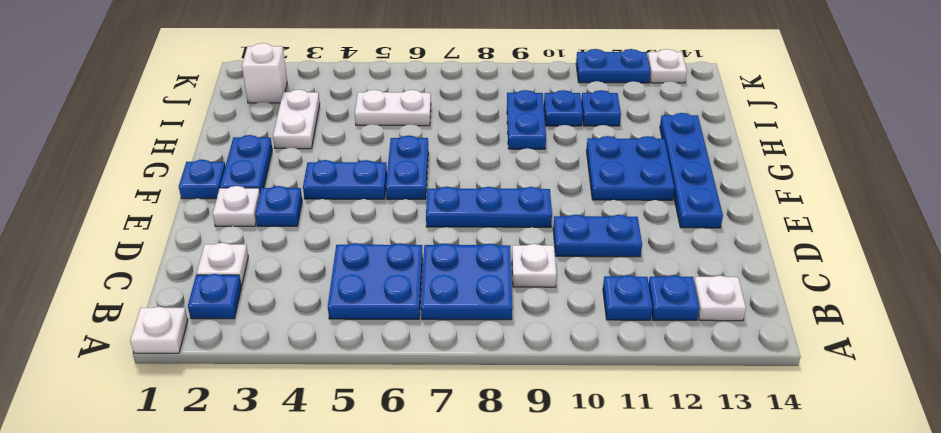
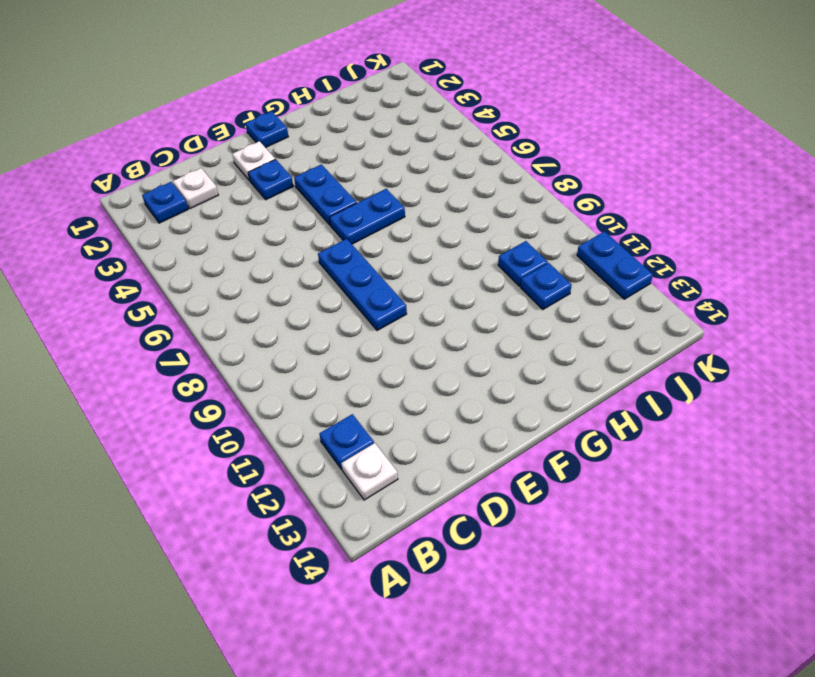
none -> white 1x1 plate [130,307,188,353]
none -> blue 2x2 plate [328,243,423,319]
none -> blue 2x2 plate [421,244,512,320]

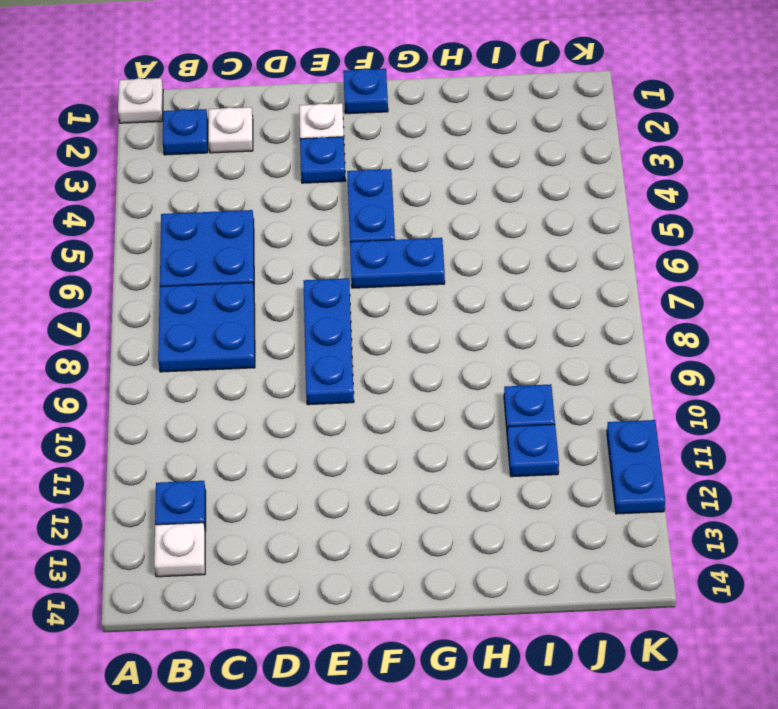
none -> blue 1x1 plate [603,275,652,320]
none -> white 1x1 plate [512,244,556,287]
none -> blue 1x2 plate [553,215,642,257]

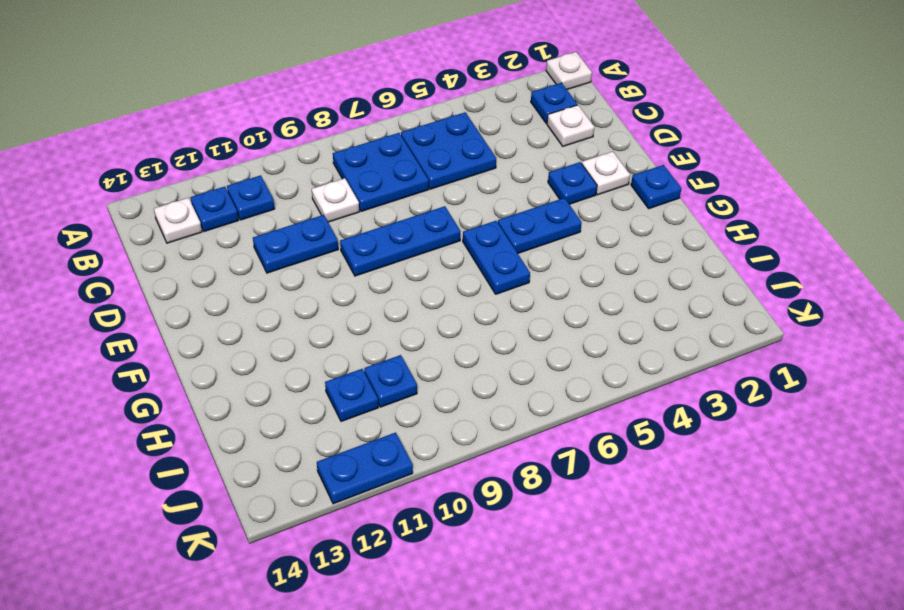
none -> blue 1x4 plate [660,113,723,228]
none -> blue 1x2 plate [220,135,272,191]
none -> blue 2x2 plate [586,136,675,200]

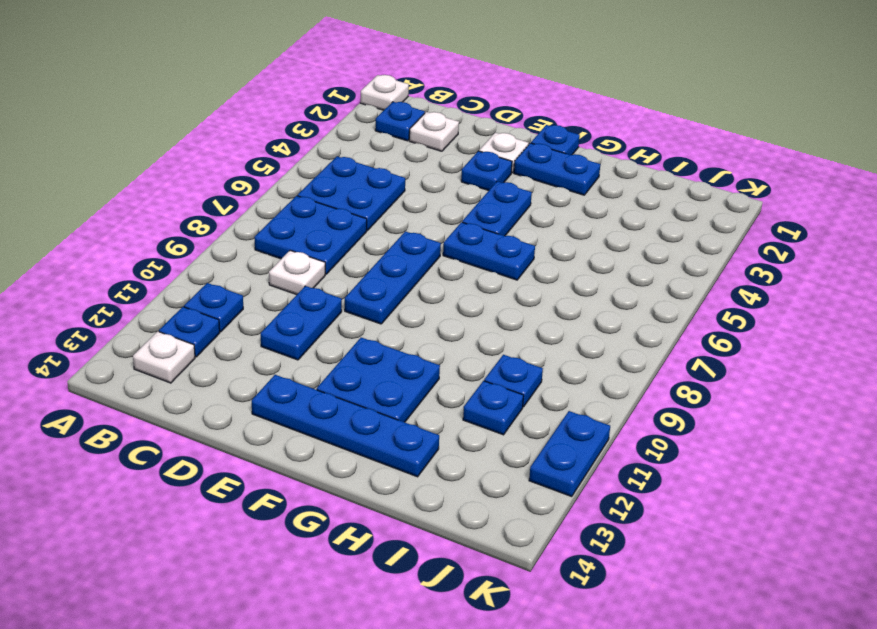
none -> white 1x2 plate [273,89,320,149]
none -> blue 1x2 plate [507,90,546,149]
none -> white 1x2 plate [355,90,431,126]

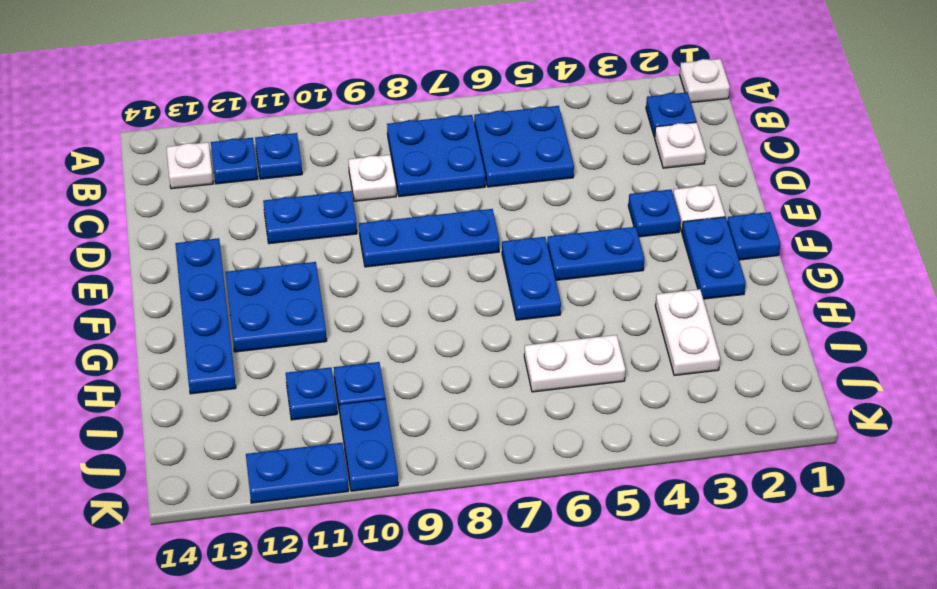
blue 1x2 plate [339,399,398,491] -> blue 1x2 plate moved to [507,90,546,149]
none -> white 1x1 brick [242,43,287,103]
none -> white 1x1 plate [648,49,687,83]

